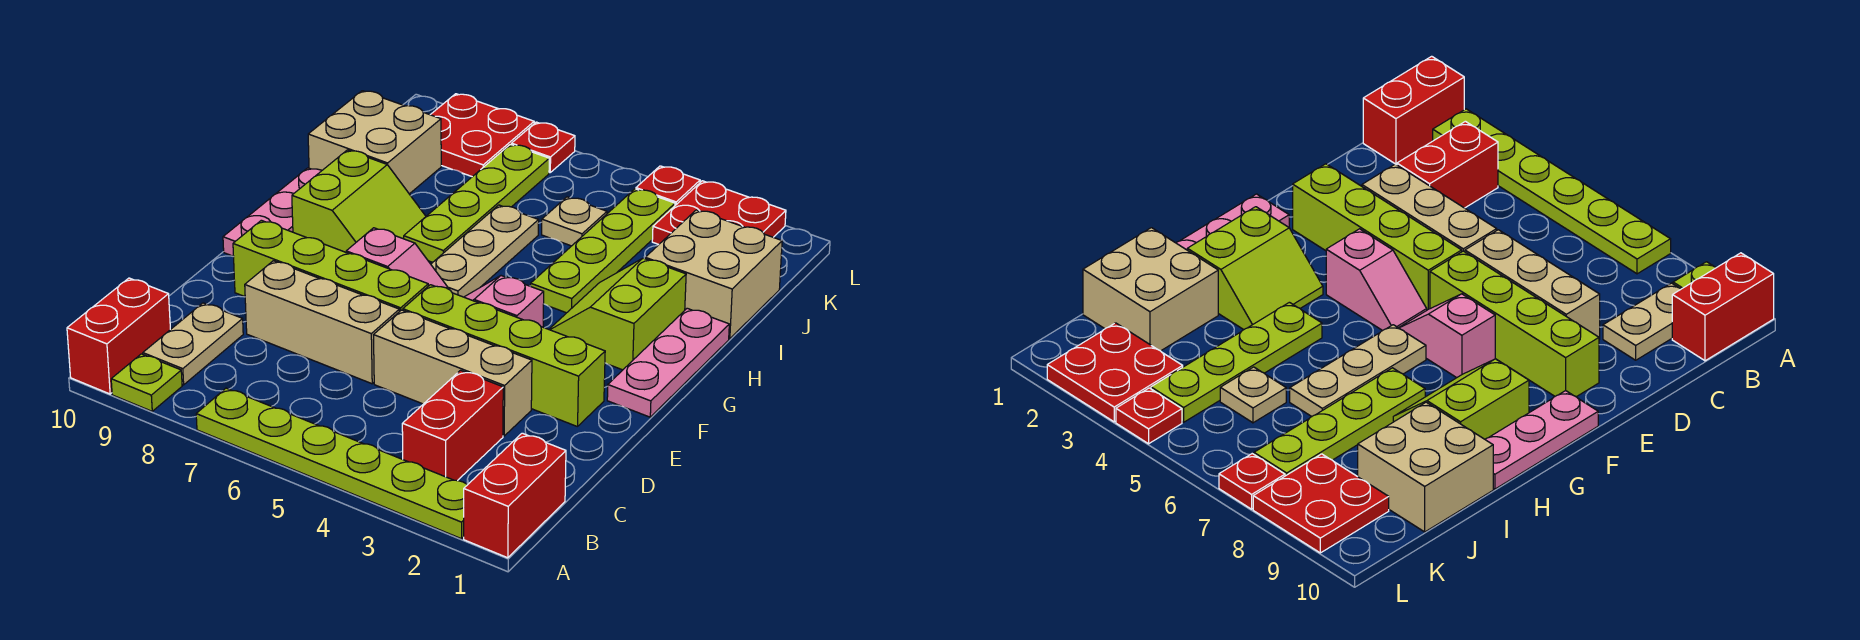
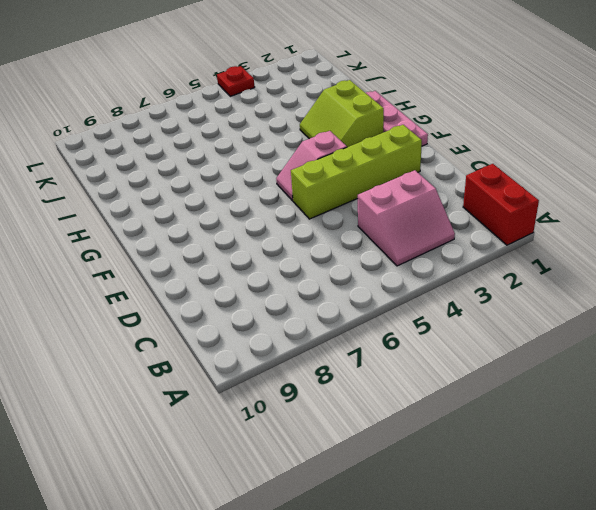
pink 2x2 slope [358,170,455,266] -> red 1x2 brick [402,370,503,481]
none -> lime 1x6 plate [196,388,467,539]
none -> lime 1x1 plate [111,354,182,411]
none -> red 1x2 brick [67,278,170,394]

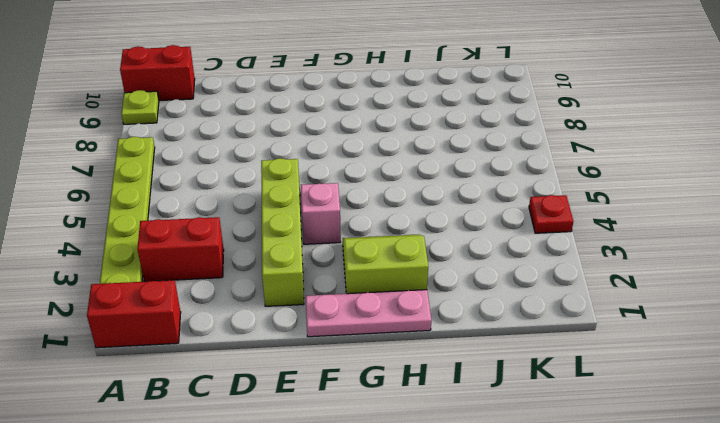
none -> tan 1x2 plate [143,303,243,385]
none -> tan 1x3 brick [374,310,532,436]
none -> tan 1x3 brick [245,261,399,384]

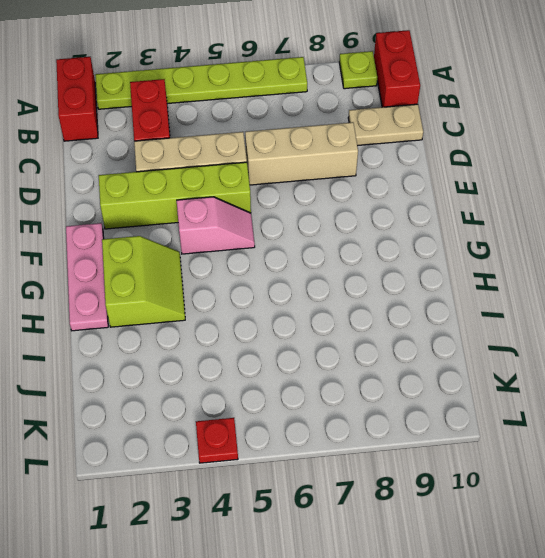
tan 1x2 plate [348,104,423,146] -> tan 1x2 plate turned to [143,303,243,385]
none -> lime 1x4 brick [233,220,428,312]
none -> pink 1x2 slope [346,228,449,289]
none -> pink 1x3 plate [223,168,322,256]

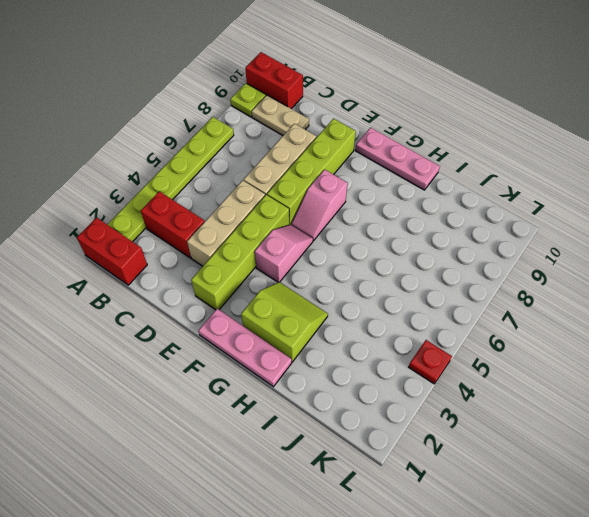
none -> tan 1x3 plate [431,205,539,297]
none -> lime 2x2 slope [292,150,426,252]
none -> lime 1x4 plate [531,189,675,313]

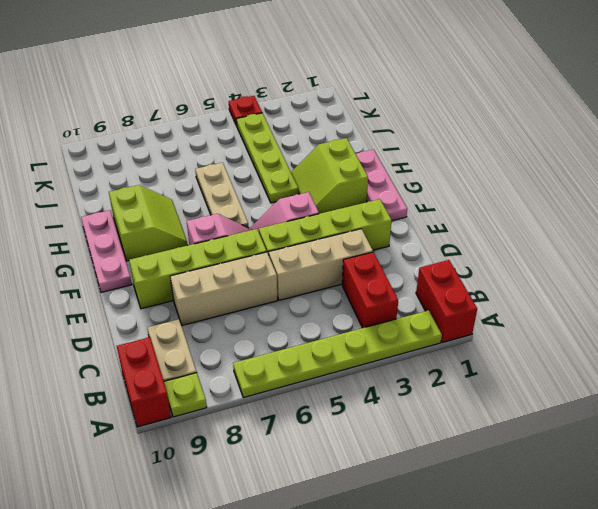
none -> lime 1x4 plate [404,144,549,262]
none -> tan 2x2 brick [645,210,782,339]
none -> tan 2x2 brick [308,91,441,194]

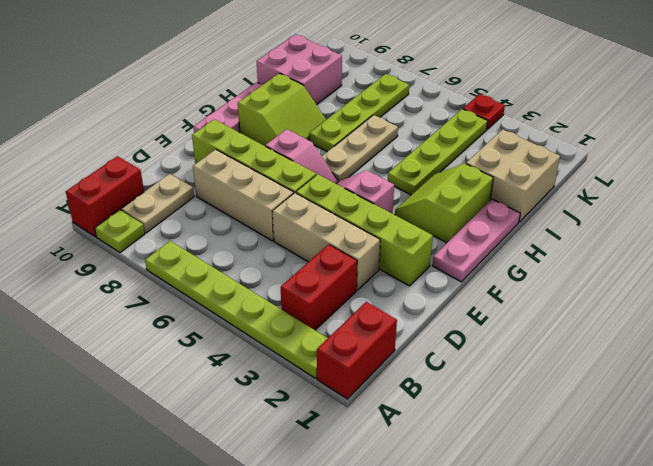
pink 2x2 brick [257,34,342,105] -> tan 2x2 brick [308,91,441,194]
none -> tan 1x1 plate [542,197,607,246]
none -> red 2x2 plate [652,181,786,244]
none -> red 2x2 plate [430,94,534,177]

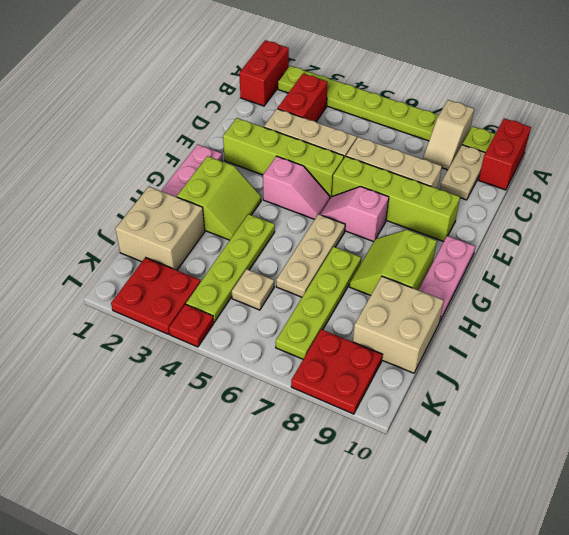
tan 1x2 slope [423,100,474,170] -> none
none -> red 1x1 plate [512,122,575,173]

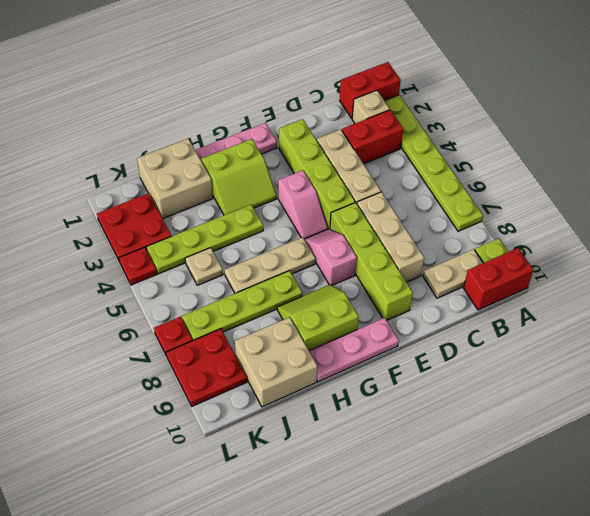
tan 1x1 brick [352,90,390,123] -> none

